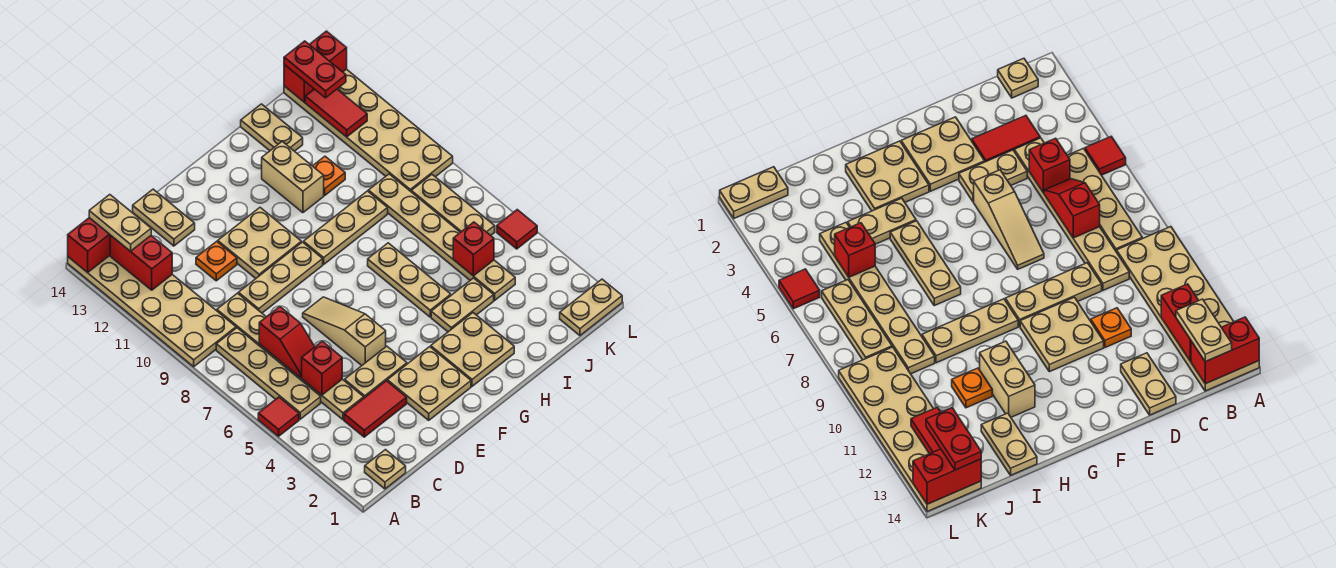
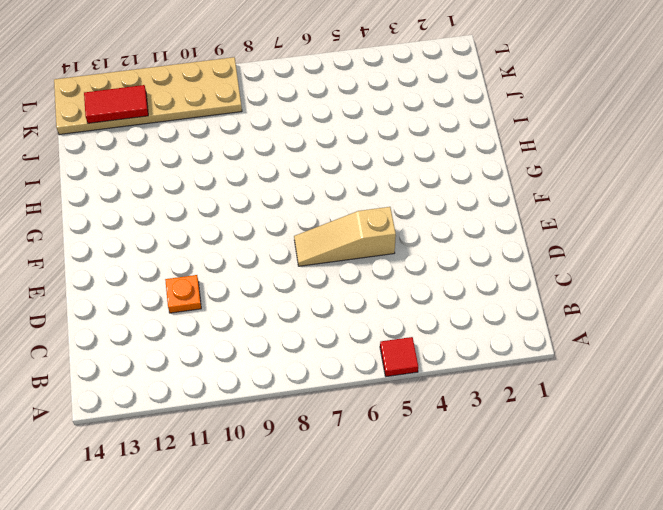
none -> tan 2x6 plate [68,256,236,367]
none -> tan 1x1 plate [365,450,406,489]
none -> tan 1x4 plate [216,328,321,419]
none -> red 1x2 tile [344,381,407,437]

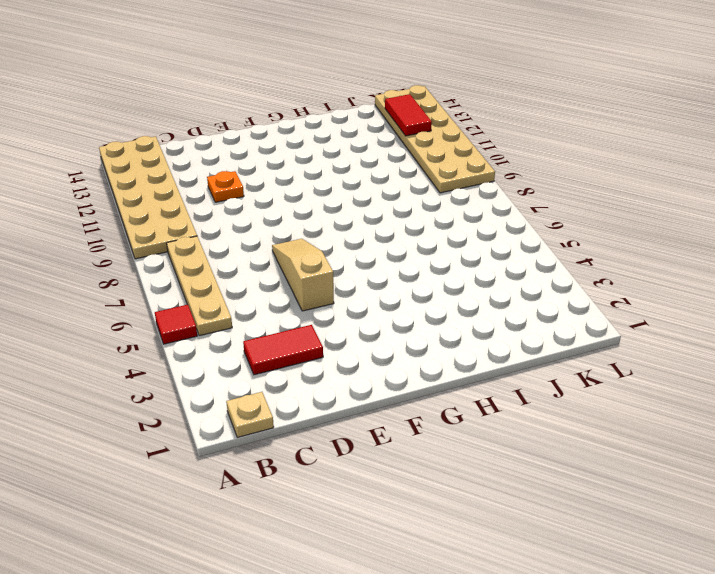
none -> tan 1x6 plate [217,293,364,420]
none -> tan 1x2 plate [345,346,407,398]
none -> tan 1x3 plate [239,242,323,313]
none -> tan 1x2 plate [133,189,195,246]

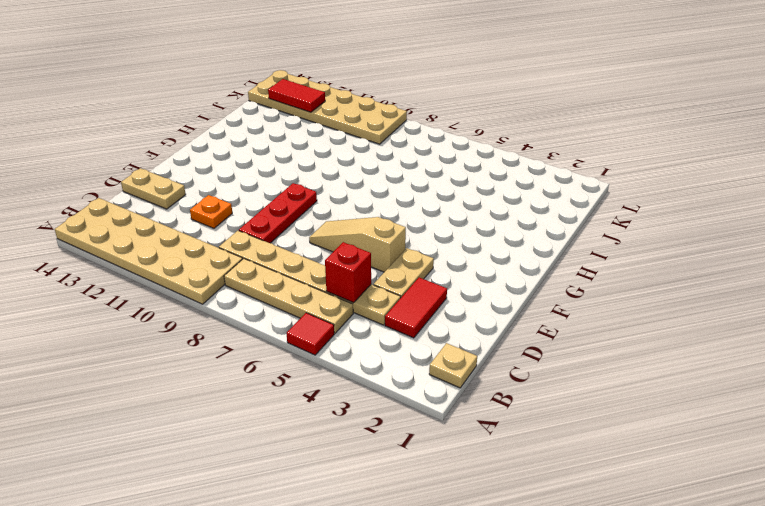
red 1x3 plate [239,183,317,243] -> tan 1x3 plate [239,242,323,313]
none -> tan 2x2 plate [387,347,471,420]
none -> tan 2x2 plate [218,208,301,278]
none -> tan 2x2 plate [431,313,514,386]
none -> tan 1x3 plate [304,191,388,264]

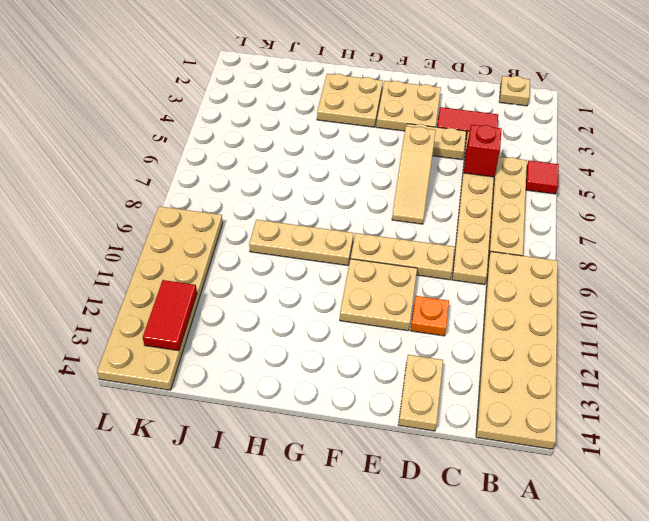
none -> tan 1x2 plate [431,278,494,332]
none -> tan 1x3 plate [368,243,451,317]
none -> tan 1x2 brick [262,142,324,213]
none -> orange 1x1 plate [313,156,345,196]

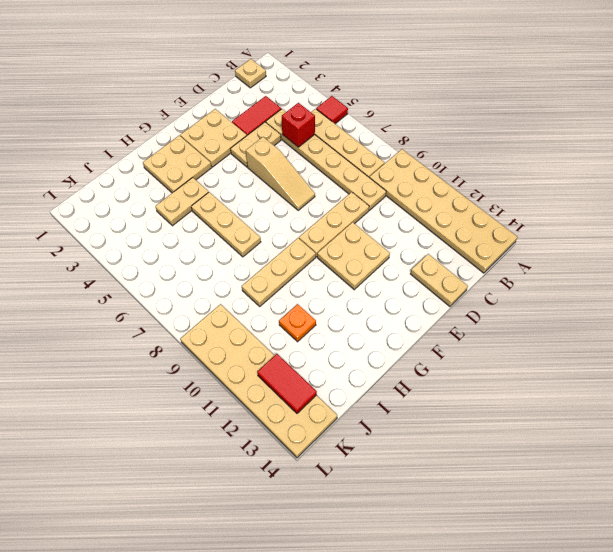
none -> orange 1x1 plate [196,241,237,281]
none -> tan 1x2 brick [262,142,324,213]
none -> tan 1x2 plate [241,104,303,151]
none -> tan 1x6 plate [368,174,515,300]

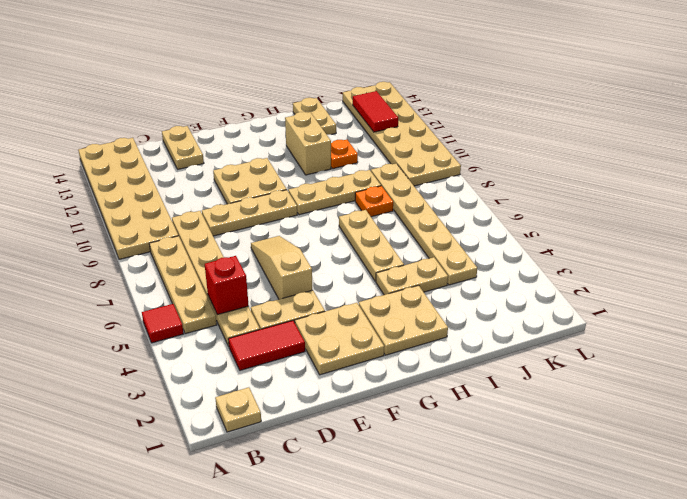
orange 1x1 plate [355,186,393,217] -> orange 1x1 plate moved to [196,241,237,281]
none -> tan 1x2 plate [560,279,622,335]
none -> tan 1x3 plate [411,175,495,235]
none -> red 1x1 tile [497,210,537,249]
none -> red 1x2 brick [68,218,110,273]

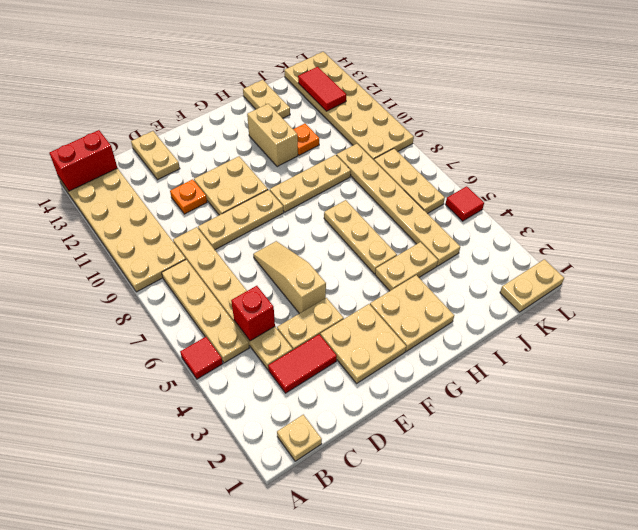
none -> red 1x2 brick [110,235,172,290]
none -> red 1x2 slope [259,307,315,378]
none -> red 1x1 brick [453,222,494,276]
none -> red 1x2 brick [284,31,347,102]

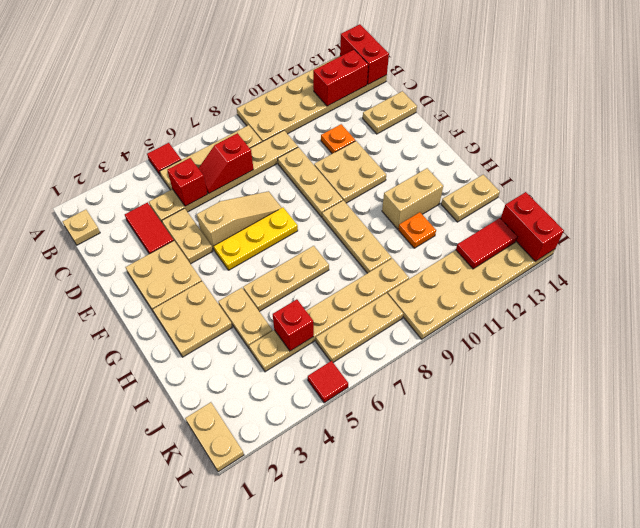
yellow 1x3 plate [214,208,298,270] -> none
none -> tan 1x2 plate [89,195,151,251]
none -> red 1x2 plate [284,41,346,98]

